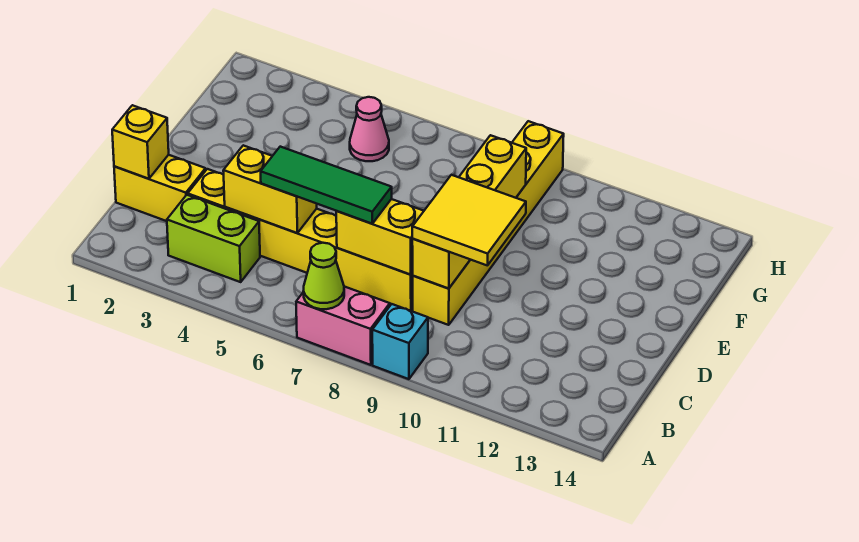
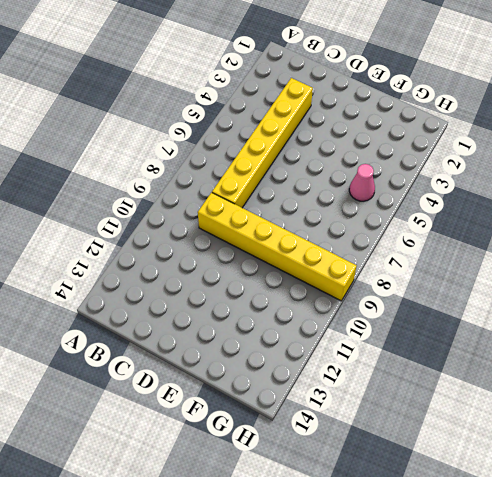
none -> pink 1x2 brick [296,287,390,365]
none -> cyan 1x1 brick [372,304,428,379]
none -> lime 1x2 brick [167,195,260,282]

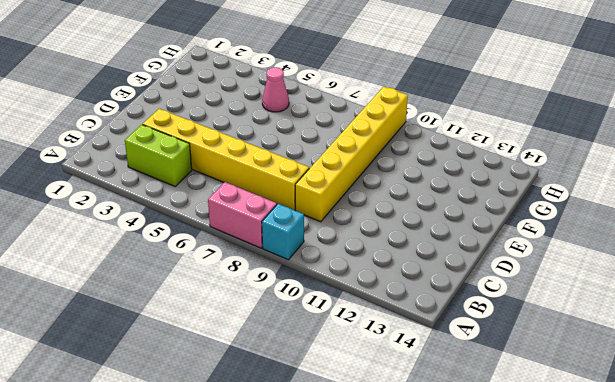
none -> yellow 1x2 brick [114,155,206,221]
none -> lime 1x1 cone [304,243,344,309]
none -> yellow 1x1 brick [112,105,169,179]

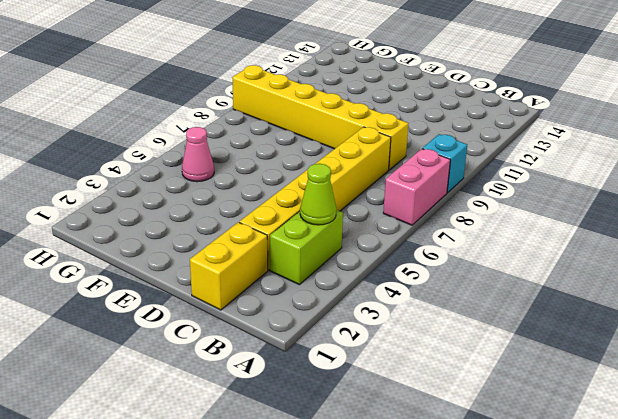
lime 1x1 cone [300,164,336,225] -> lime 1x1 cone moved to [304,243,344,309]
none -> yellow 1x1 brick [112,105,169,179]
none -> yellow 1x2 brick [223,145,317,233]
none -> yellow 1x2 brick [336,199,424,274]

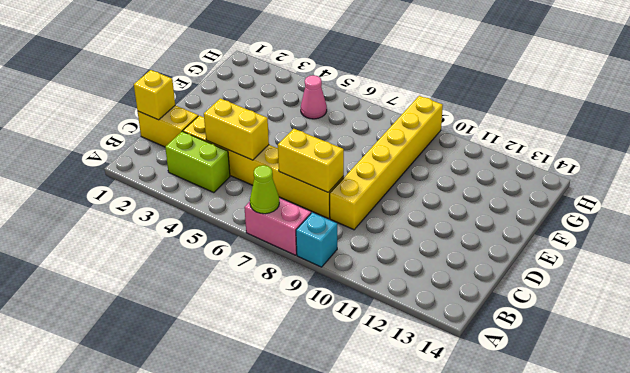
none -> yellow 1x4 brick [412,135,526,289]
none -> green 1x3 tile [261,147,392,224]
none -> yellow 2x2 tile [412,175,526,266]

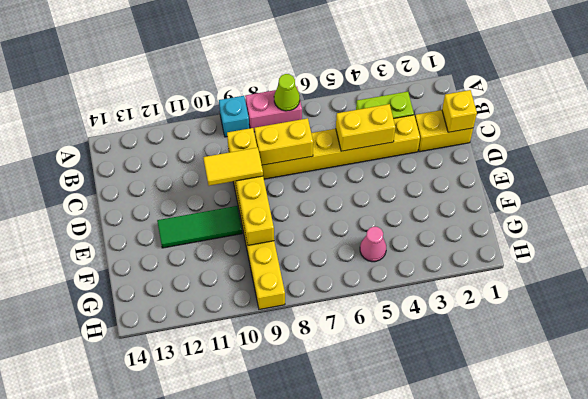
yellow 1x2 tile [203,147,263,186] -> yellow 2x2 tile [412,175,526,266]
green 1x3 tile [157,206,242,248] -> green 1x3 tile moved to [261,147,392,224]

